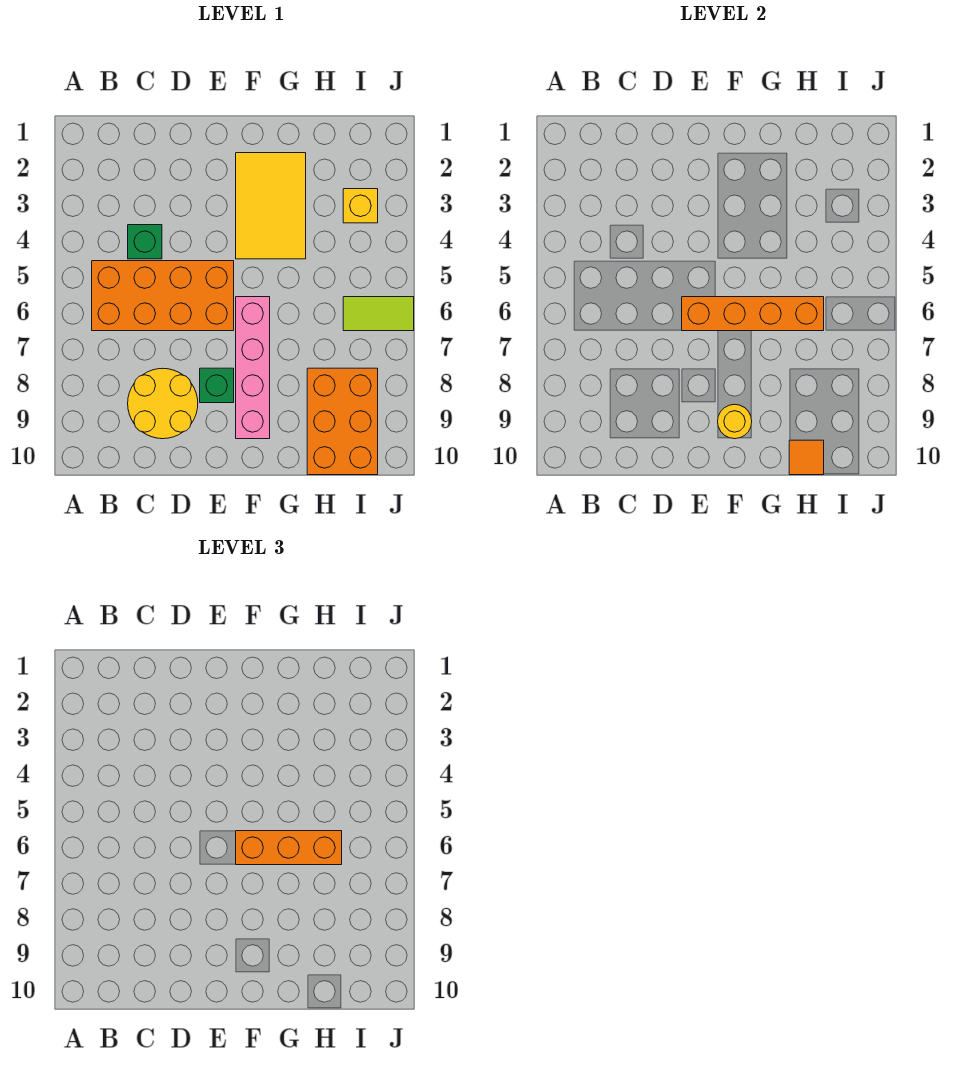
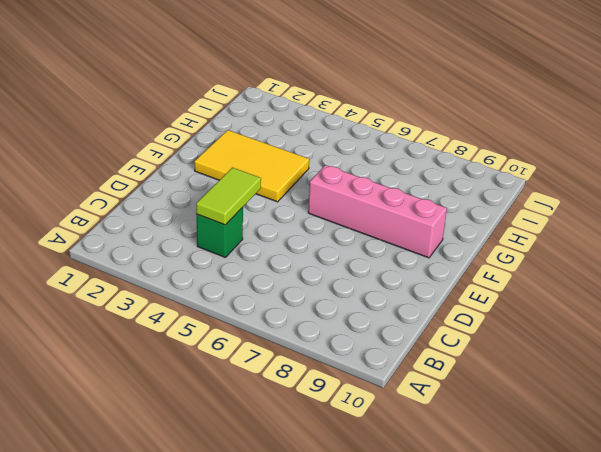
lime 1x2 tile [196,168,261,225] -> lime 1x2 tile moved to [343,297,414,331]
none -> orange 2x4 brick [92,261,234,331]
none -> yellow 2x2 round brick [128,368,198,439]
none -> green 1x1 brick [200,368,234,403]

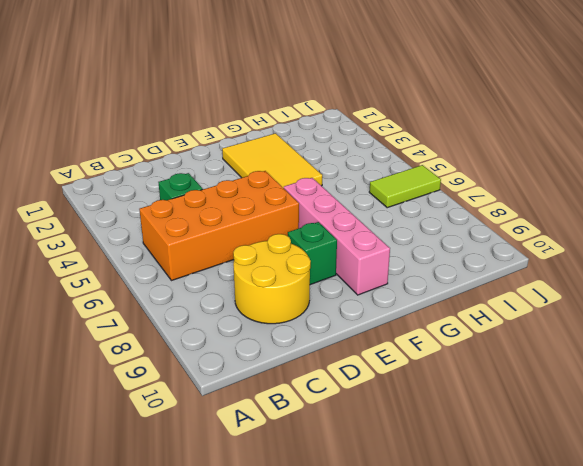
none -> orange 2x3 brick [307,368,378,475]
none -> yellow 1x1 brick [343,189,378,223]
none -> orange 1x4 brick [682,297,824,331]

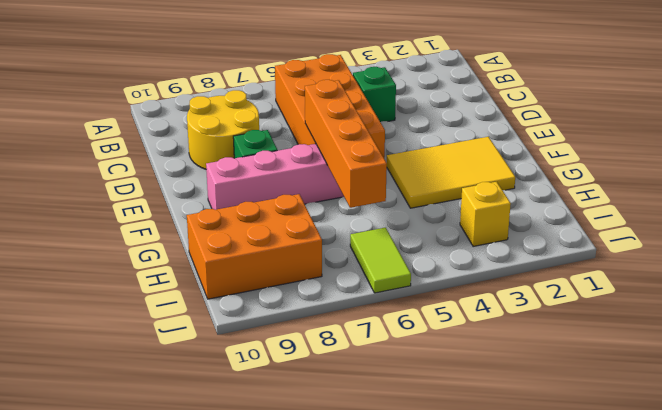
none -> yellow 1x1 round brick [718,404,752,439]
none -> orange 1x1 tile [789,440,824,475]
none -> orange 1x3 brick [236,831,342,865]

